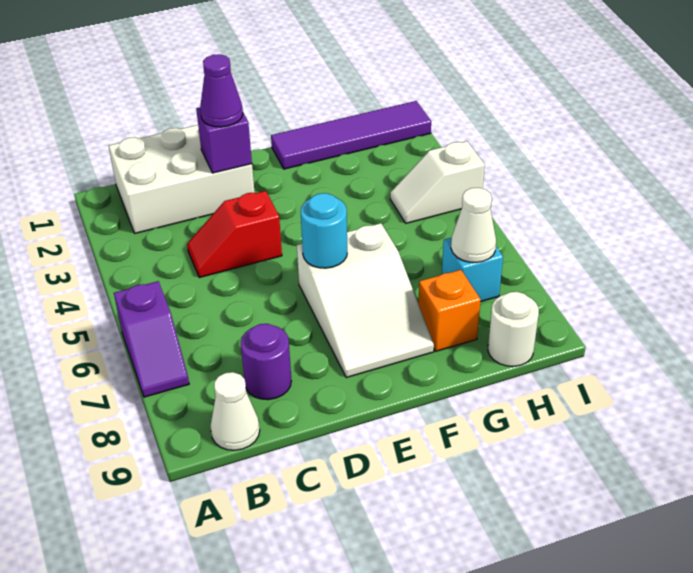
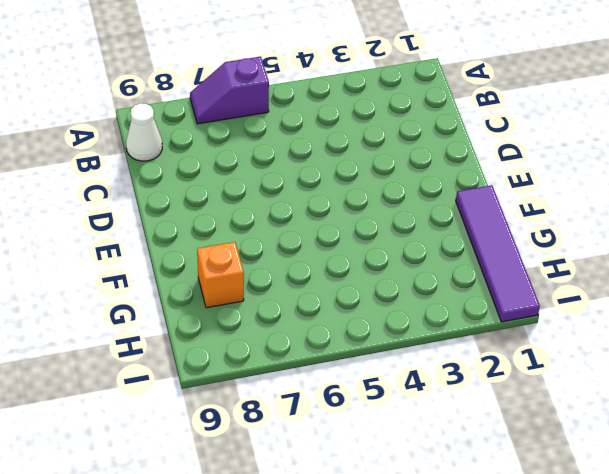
none -> white 2x3 brick [109,125,255,233]
none -> red 1x2 slope [187,191,282,278]
none -> purple 1x1 round brick [241,324,291,400]

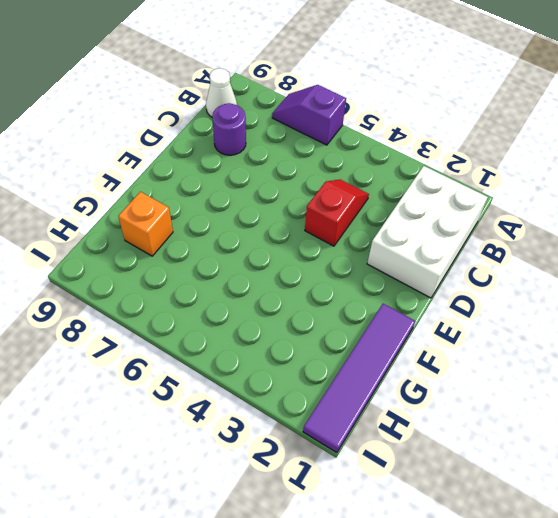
none -> white 2x3 slope [297,223,434,378]
none -> white 1x2 slope [390,141,485,223]
none -> cyan 1x1 brick [442,238,503,302]

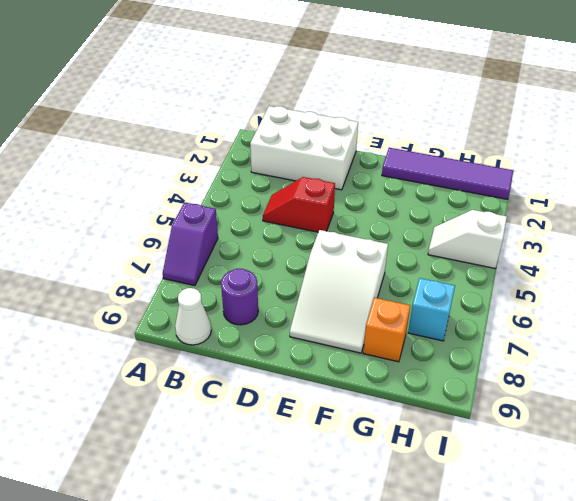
none -> white 1x1 round brick [488,292,539,366]
none -> purple 1x1 brick [196,107,252,173]
none -> cyan 1x1 round brick [301,193,347,268]

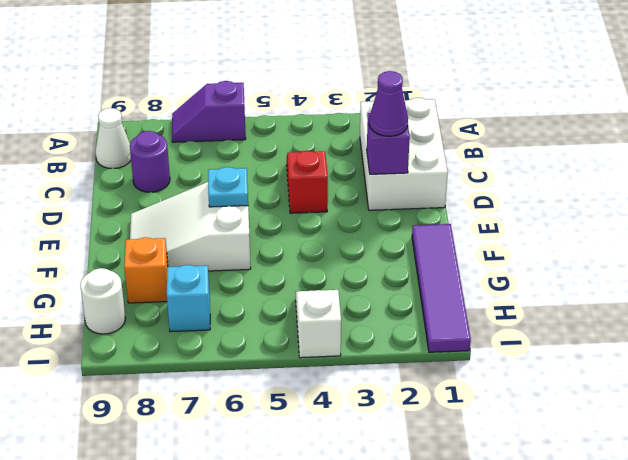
cyan 1x1 plate [208,167,248,207] -> cyan 1x1 round brick [301,193,347,268]
none -> white 1x1 cone [451,188,496,263]

